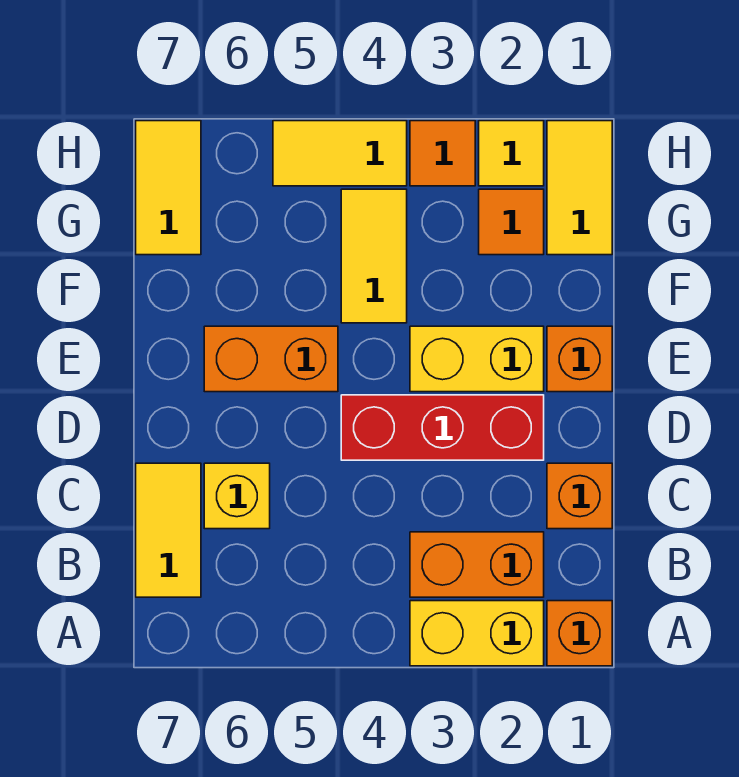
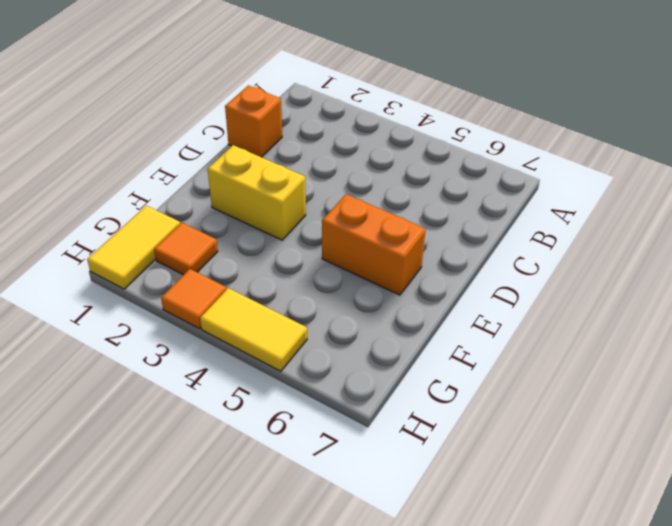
none -> orange 1x1 brick [547,601,612,666]
none -> yellow 1x2 brick [410,601,544,666]
none -> orange 1x2 brick [410,532,544,597]

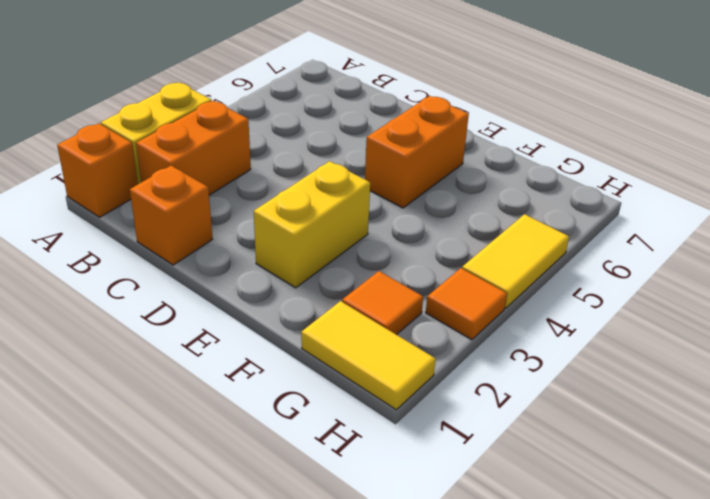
none -> yellow 1x2 tile [136,463,201,597]
none -> yellow 1x1 brick [204,463,270,529]
none -> red 1x3 brick [341,395,544,460]

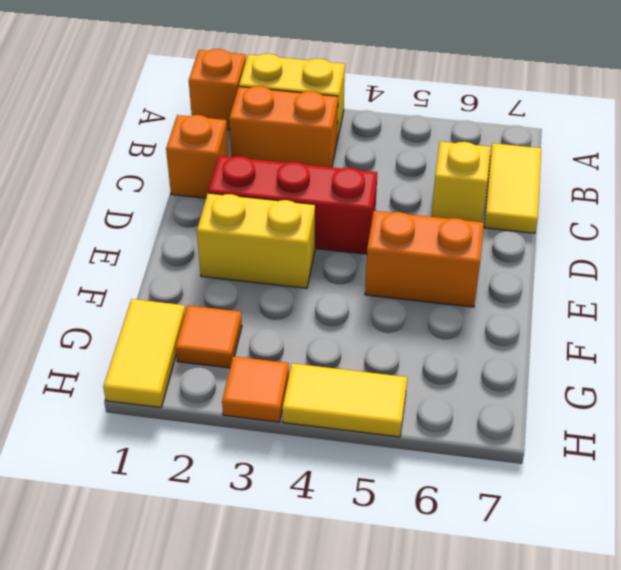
none -> orange 1x1 brick [547,326,612,392]
none -> yellow 1x2 tile [341,189,407,323]
none -> yellow 1x2 tile [136,121,201,255]

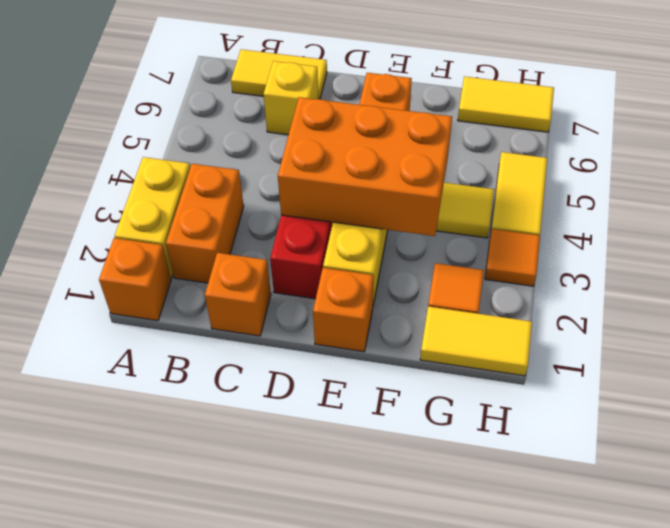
orange 2x3 brick [278,97,452,236] -> none
none -> yellow 1x1 tile [479,121,544,186]

